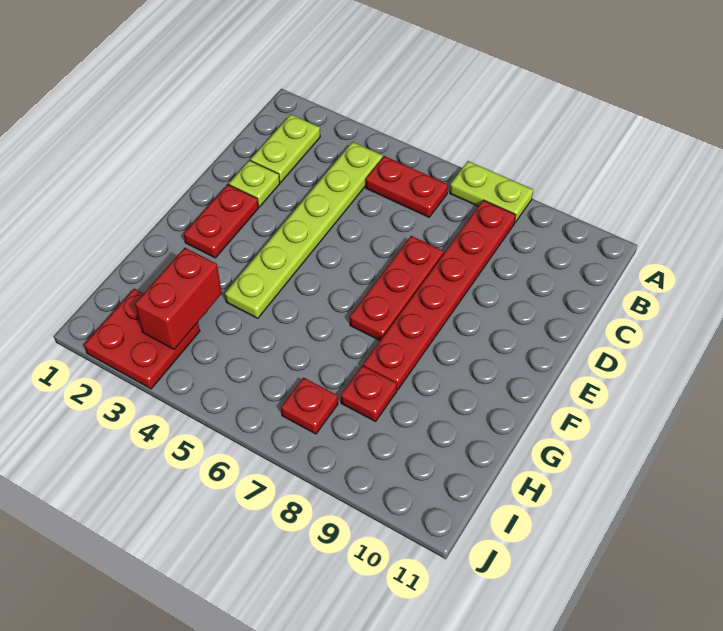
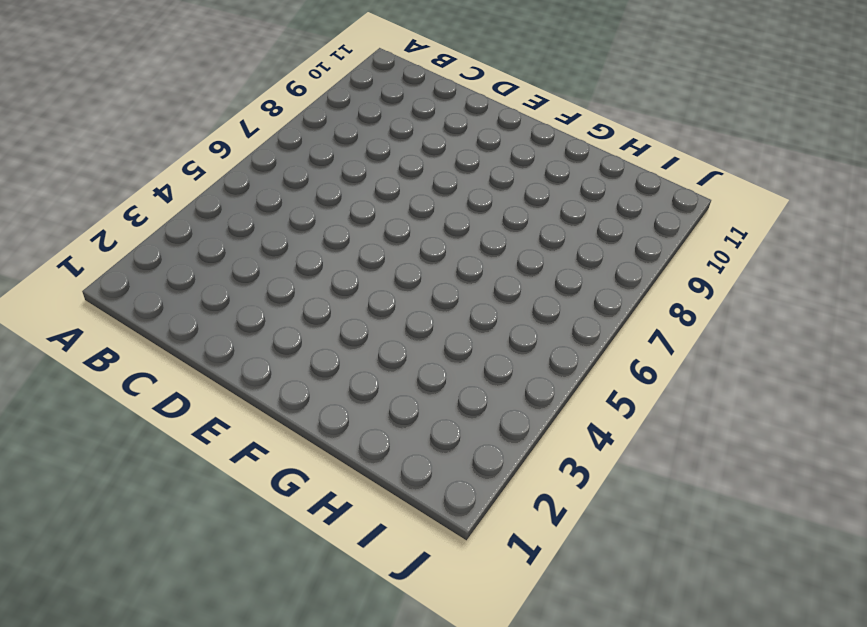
none -> lime 1x2 plate [450,161,533,222]
none -> lime 1x2 plate [250,114,320,182]
none -> lime 1x6 plate [225,142,383,318]

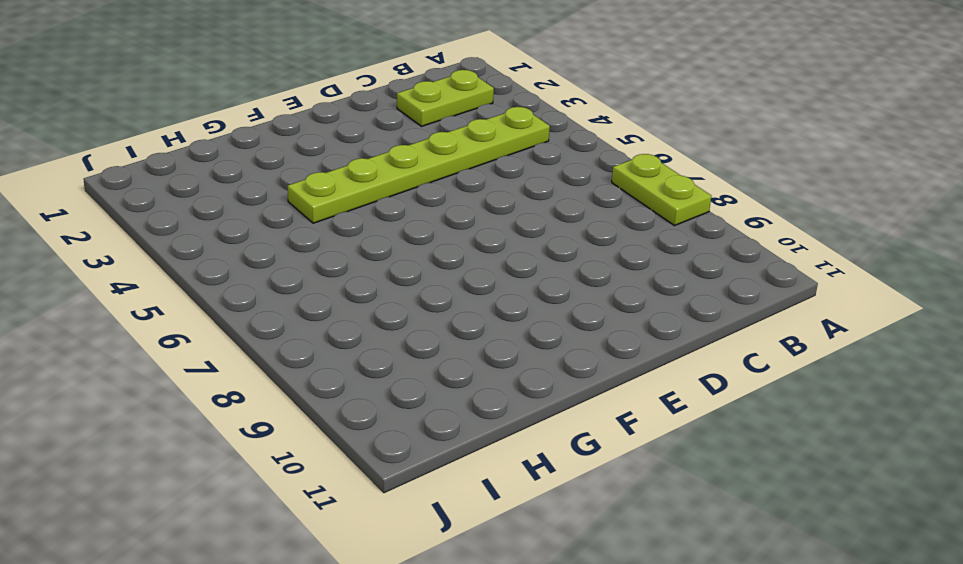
none -> red 1x2 plate [366,156,448,217]
none -> red 1x6 plate [363,200,516,390]
none -> lime 1x1 plate [229,160,280,207]

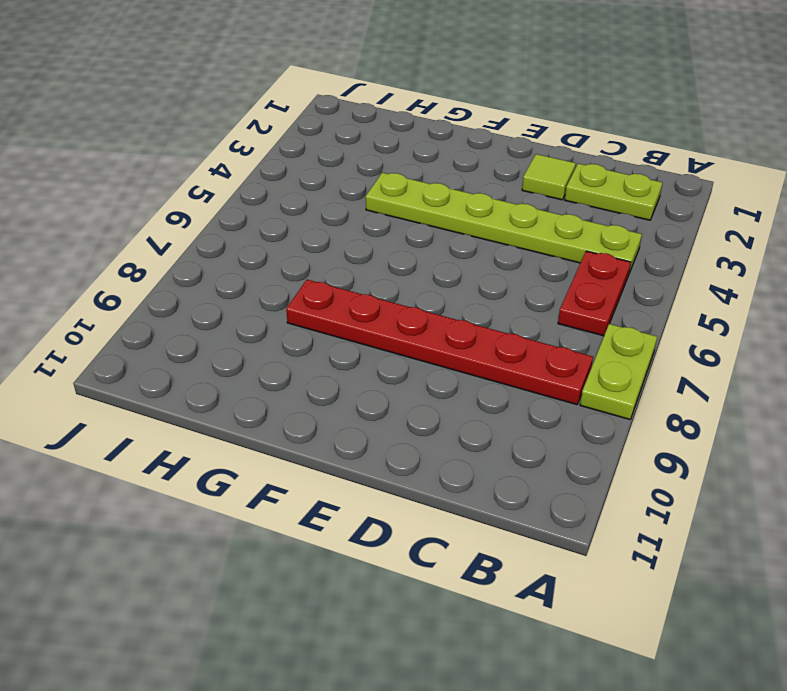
lime 1x1 tile [522,154,576,200] -> lime 1x1 plate [229,160,280,207]
none -> red 1x3 plate [350,236,444,340]
none -> red 1x2 plate [184,185,259,258]
none -> red 1x1 plate [341,366,397,421]

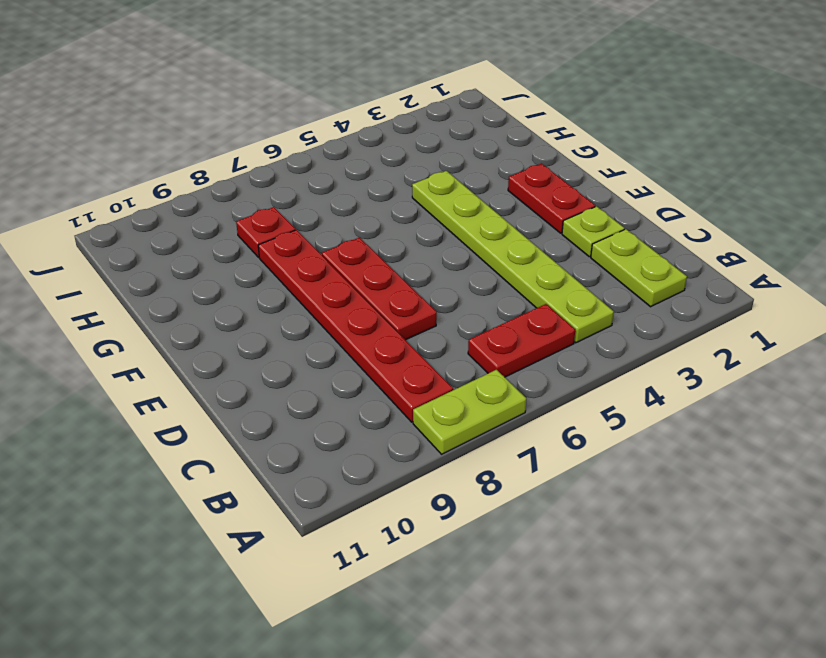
none -> red 2x2 plate [84,289,200,389]
none -> red 1x1 plate [281,378,338,434]
none -> red 1x2 brick [135,248,222,350]

